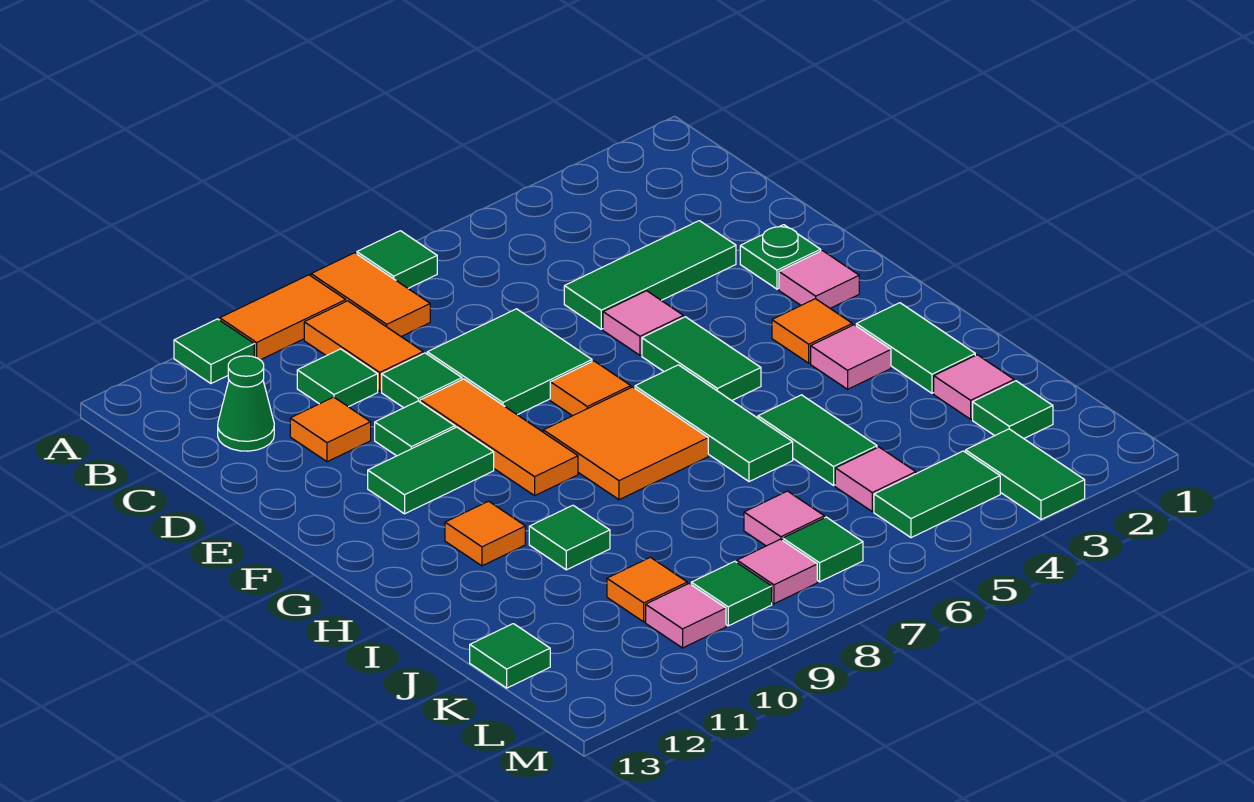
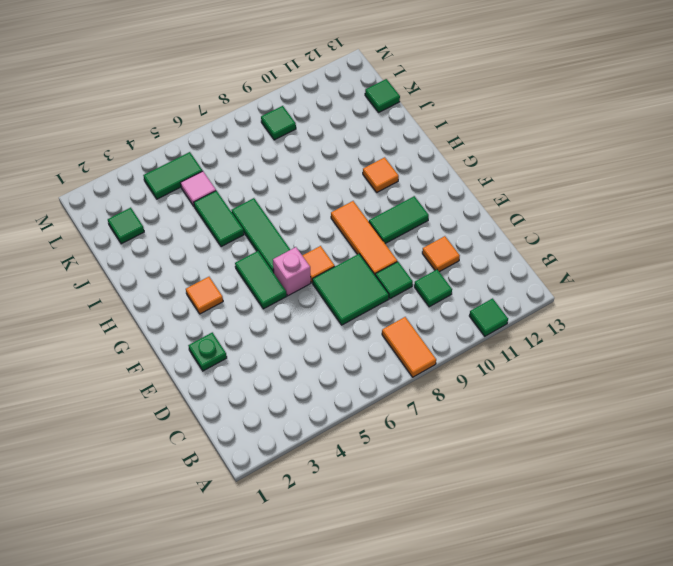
pink 1x1 brick [273,247,311,296] -> none
none -> green 1x1 tile [357,231,437,288]
none -> orange 1x2 tile [220,275,346,360]
none -> orange 1x2 tile [304,301,423,391]
none -> green 1x1 cone [218,356,274,451]

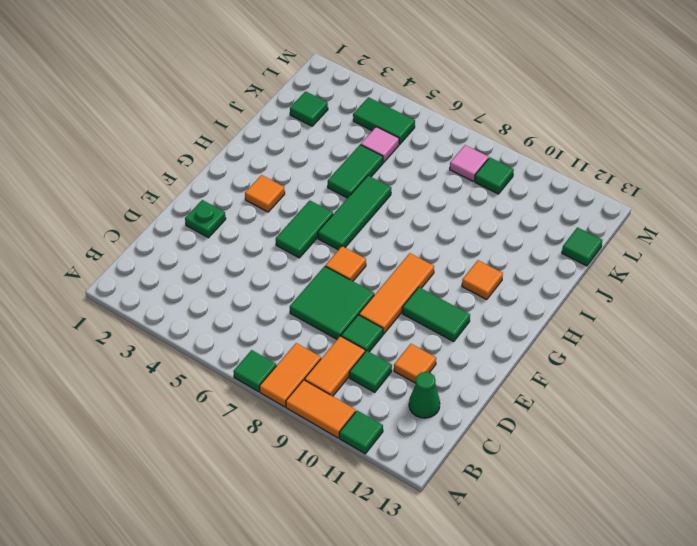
none -> green 1x3 tile [564,221,736,329]
none -> pink 1x1 tile [603,291,683,355]
none -> green 1x1 tile [375,401,455,456]
none -> pink 1x1 tile [779,251,859,308]

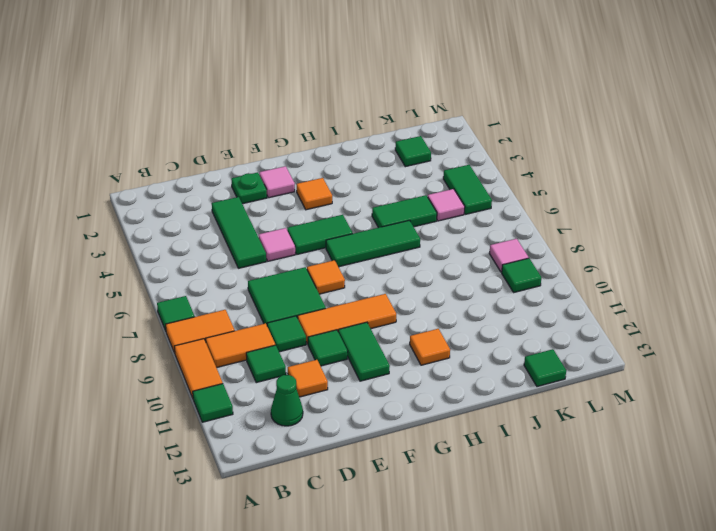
none -> orange 2x2 tile [543,387,708,500]
none -> green 1x2 tile [856,303,975,393]
none -> pink 1x1 tile [811,325,891,389]
none -> green 1x1 tile [529,505,610,570]

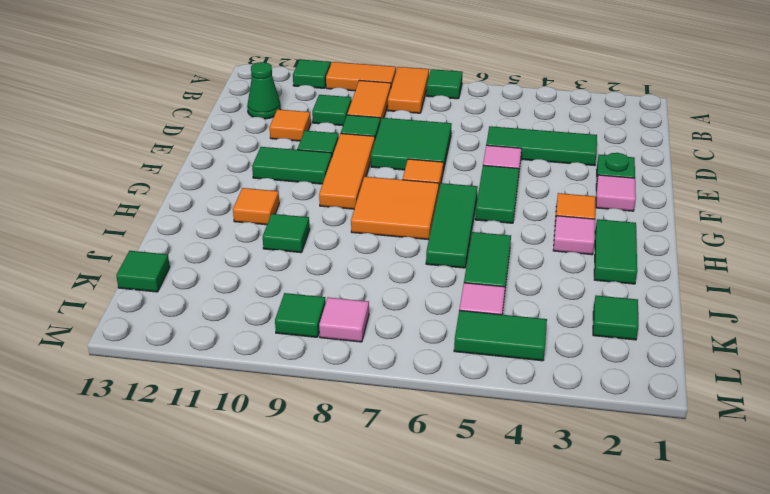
none -> pink 1x1 tile [934,355,1014,419]
none -> pink 1x1 tile [744,491,824,546]
none -> orange 1x1 tile [607,557,687,622]
none -> green 1x2 tile [966,429,1085,520]

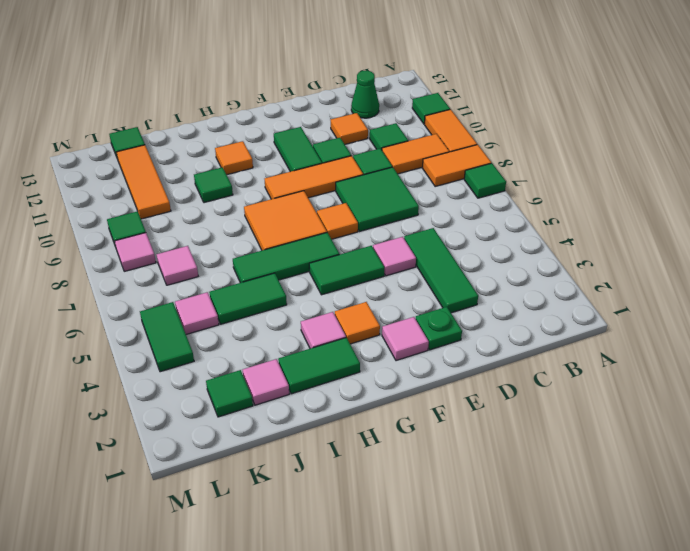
orange 1x3 tile [116,145,171,219] -> orange 1x1 tile [607,557,687,622]
none -> green 1x2 tile [966,429,1085,520]
none -> green 1x1 tile [783,517,863,582]
none -> pink 1x1 tile [646,584,726,648]

